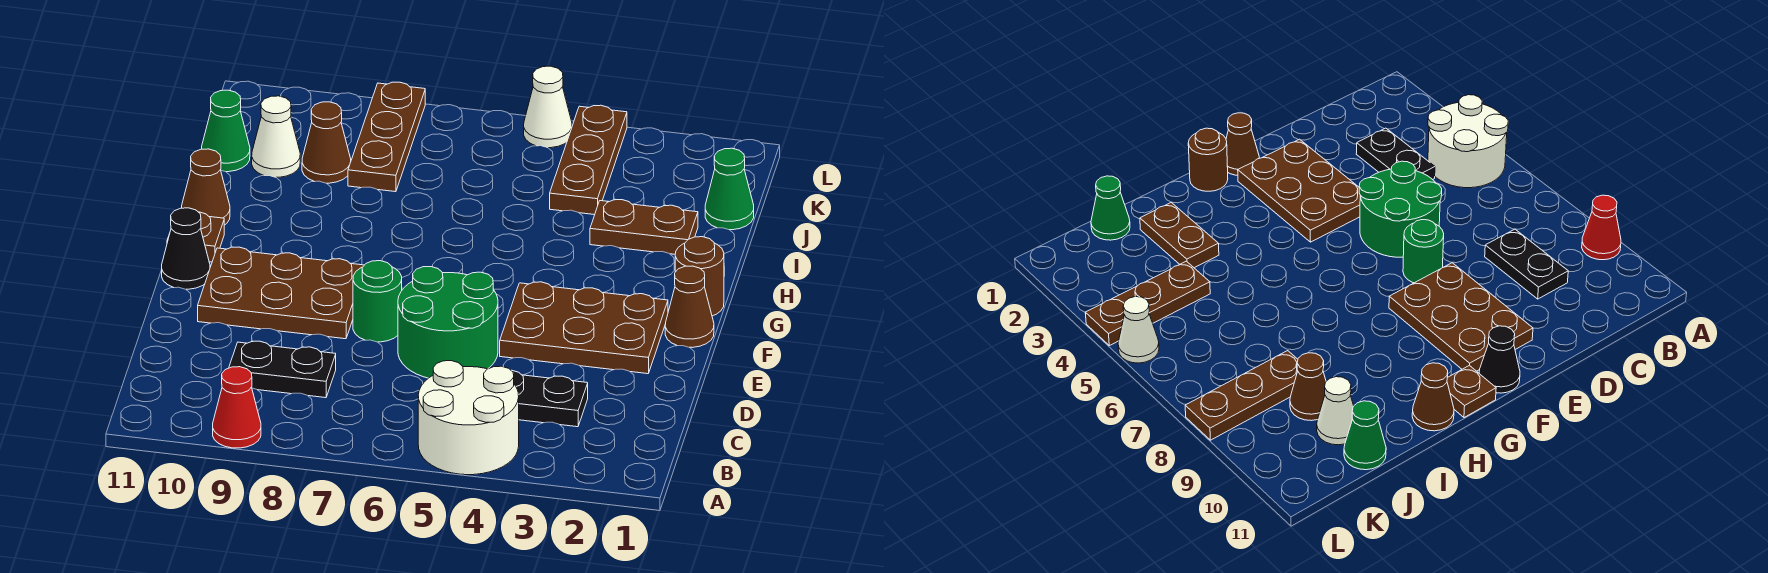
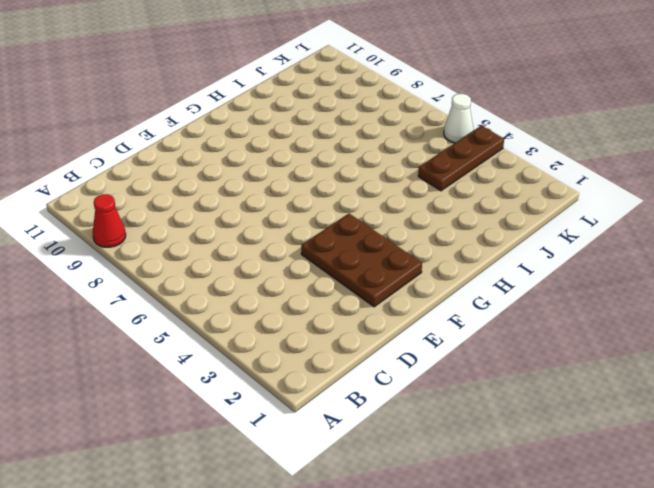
none -> white 2x2 round brick [418,361,519,475]
none -> black 1x2 plate [511,370,588,427]
none -> black 1x2 plate [229,341,336,398]

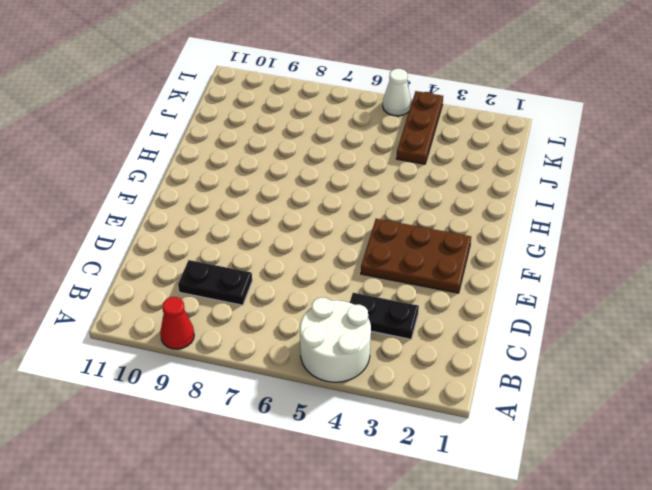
none -> green 2x2 round brick [398,267,498,378]
none -> green 1x1 round brick [353,261,402,342]
none -> brown 2x3 plate [198,247,364,339]

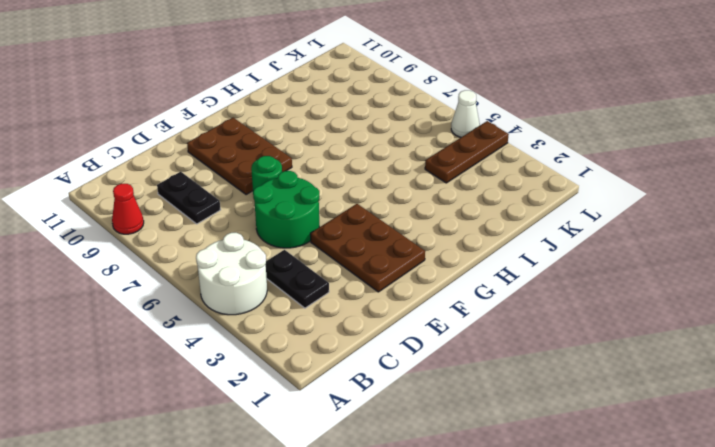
none -> brown 1x1 cone [665,266,714,348]
none -> black 1x1 cone [162,208,210,289]
none -> brown 1x1 round brick [675,237,724,316]

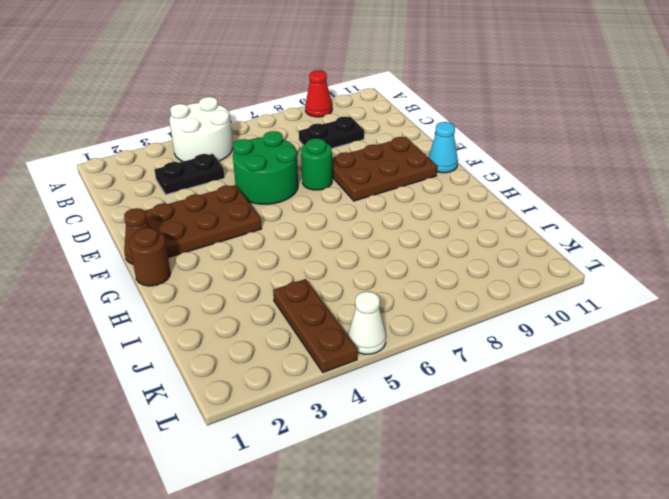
cyan 1x1 cone [428,122,458,173] -> black 1x1 cone [162,208,210,289]
none -> brown 1x1 plate [167,212,224,262]
none -> brown 1x1 cone [182,149,230,225]
none -> brown 1x2 plate [590,200,698,254]

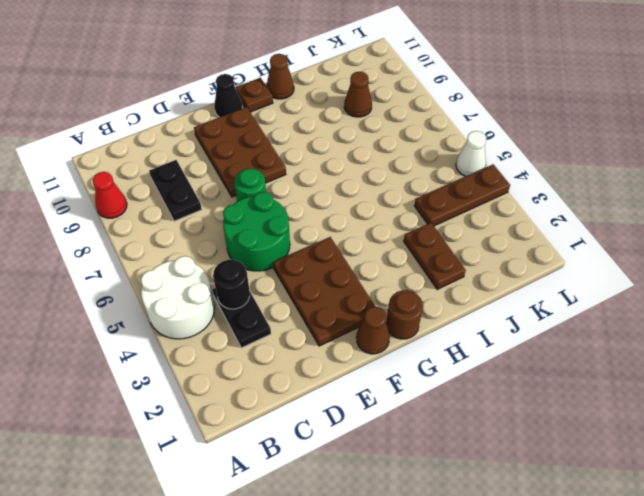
black 1x1 round brick [213,260,250,309] -> none
none -> green 1x1 cone [705,148,754,230]
none -> brown 1x3 plate [348,82,425,192]
none -> white 1x1 cone [252,96,300,177]

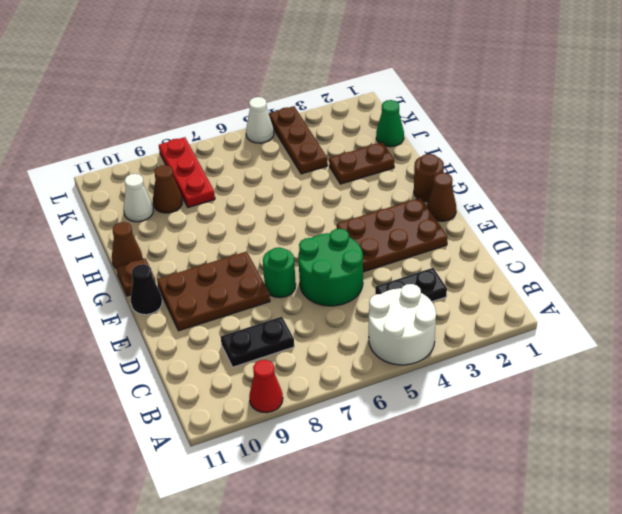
red 1x3 plate [159,137,215,207] -> brown 1x3 plate [348,82,425,192]
none -> green 1x1 cone [202,90,250,172]

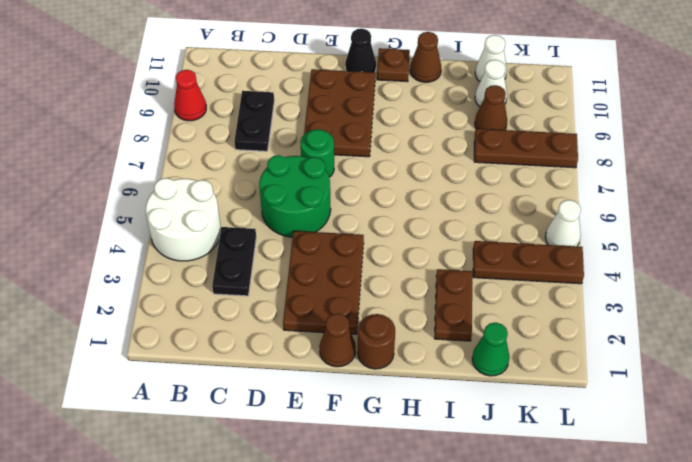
white 1x1 cone [475,35,507,81] -> green 1x1 cone [202,90,250,172]

